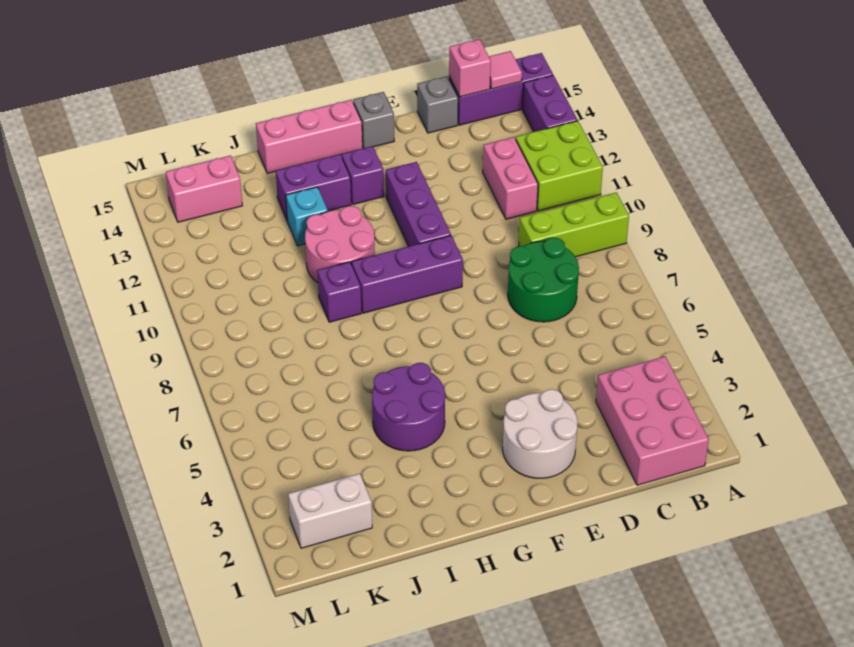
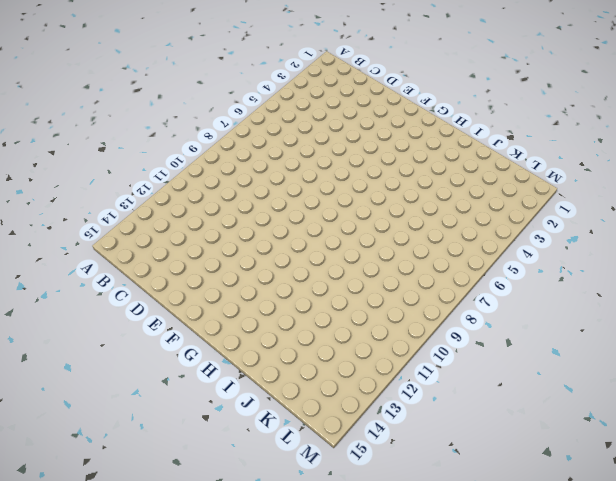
none -> lime 1x3 brick [519,192,629,257]
none -> lime 2x2 brick [516,121,603,211]
none -> purple 1x2 brick [523,75,578,132]

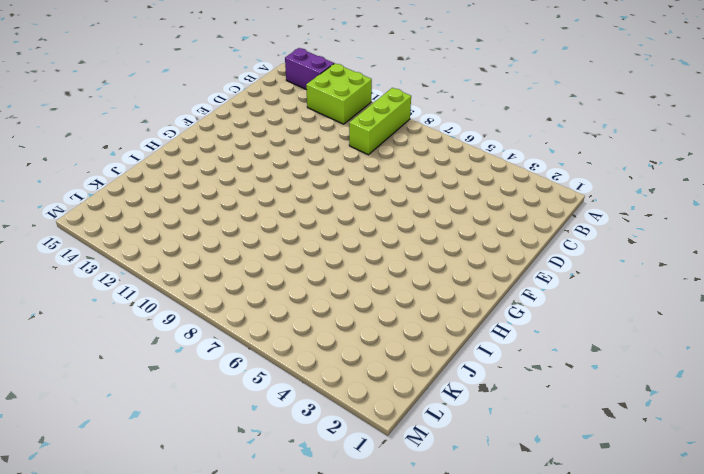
none -> purple 1x3 brick [449,53,553,125]
none -> pink 2x3 brick [596,357,709,485]
none -> green 2x2 round brick [508,238,579,322]

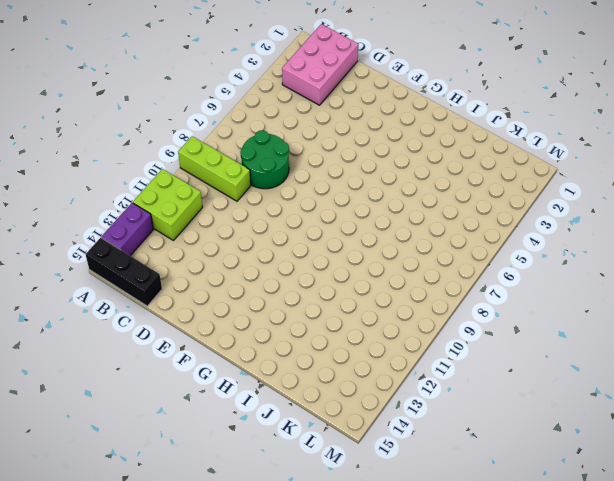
black 1x3 brick [86,238,162,306] -> purple 1x3 brick [449,53,553,125]
none -> pink 1x2 brick [483,137,538,219]
none -> grey 1x1 brick [417,76,458,133]
none -> white 2x2 round brick [503,389,578,478]

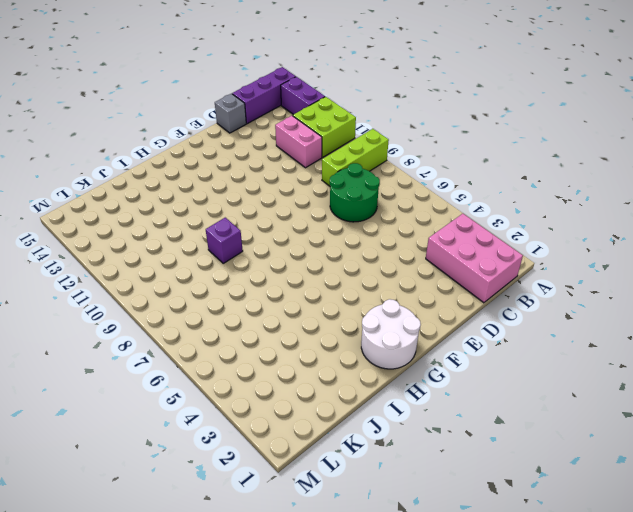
white 2x2 round brick [361,299,421,369] -> white 2x2 round brick moved to [503,389,578,478]
none -> purple 1x3 brick [352,236,463,313]
none -> purple 1x3 brick [386,162,451,246]
none -> grey 1x1 brick [353,92,394,148]

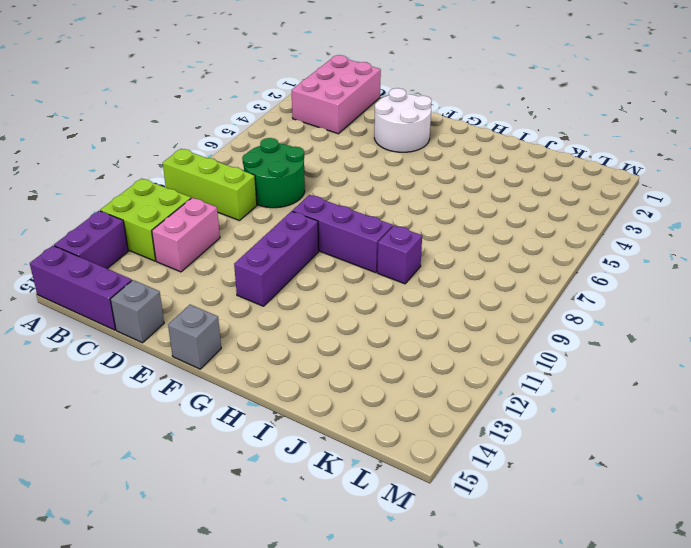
none -> purple 1x1 brick [342,146,384,205]
none -> pink 1x3 brick [256,100,363,173]
none -> purple 2x2 round brick [372,363,445,451]

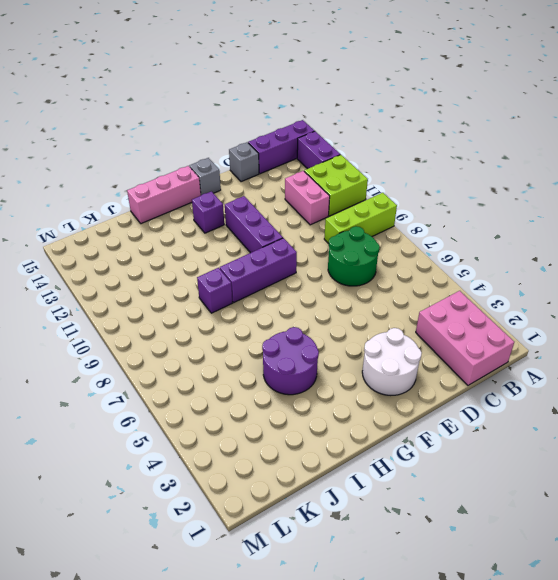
none -> pink 2x2 round brick [305,206,375,283]
none -> purple 1x2 brick [276,155,351,220]
none -> cyan 1x1 brick [286,187,328,246]

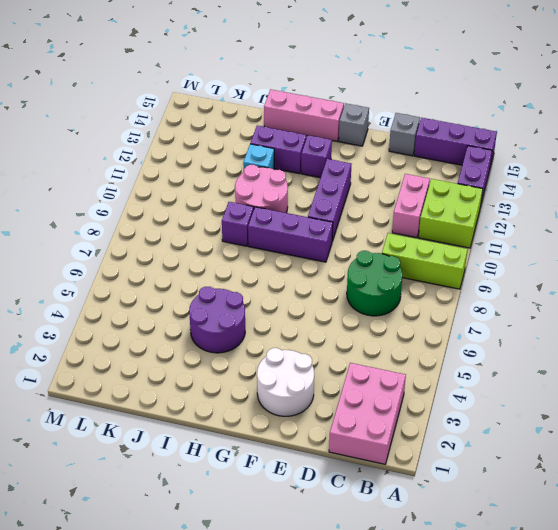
none -> white 1x2 brick [288,474,372,548]
none -> pink 1x2 brick [166,155,242,222]
none -> pink 1x1 tile [489,51,522,89]

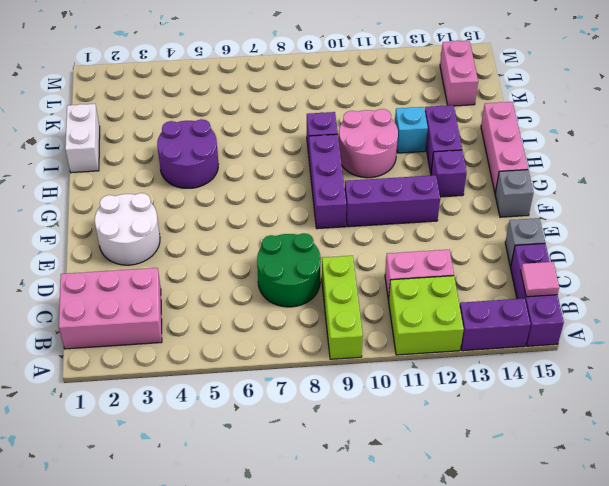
white 1x2 brick [65,104,100,173] -> white 1x2 brick moved to [288,474,372,548]
none -> pink 1x1 brick [449,39,491,97]

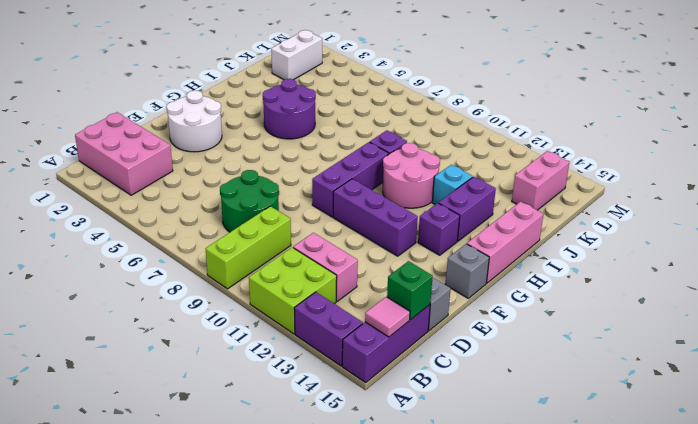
green 1x1 brick [387,261,433,320] -> pink 1x1 brick [449,39,491,97]

